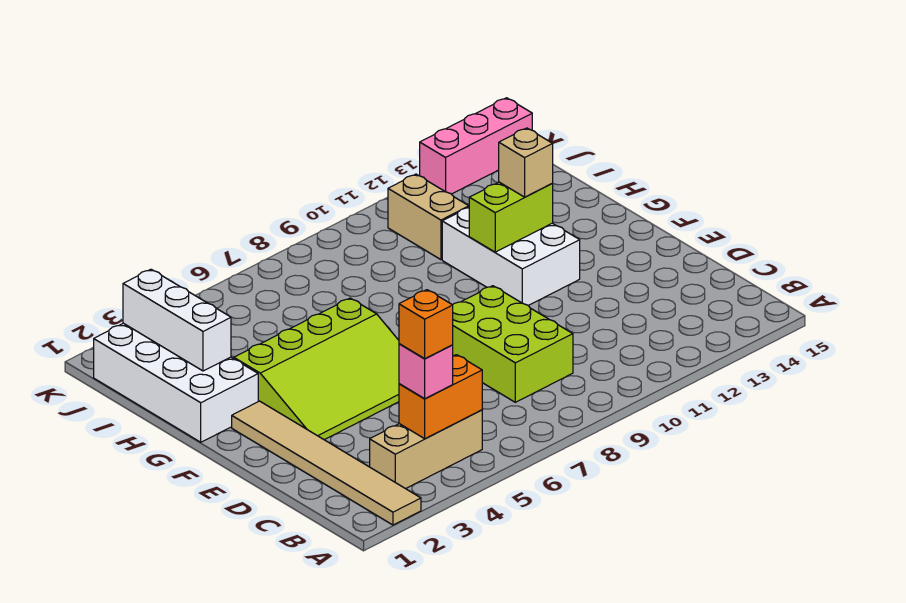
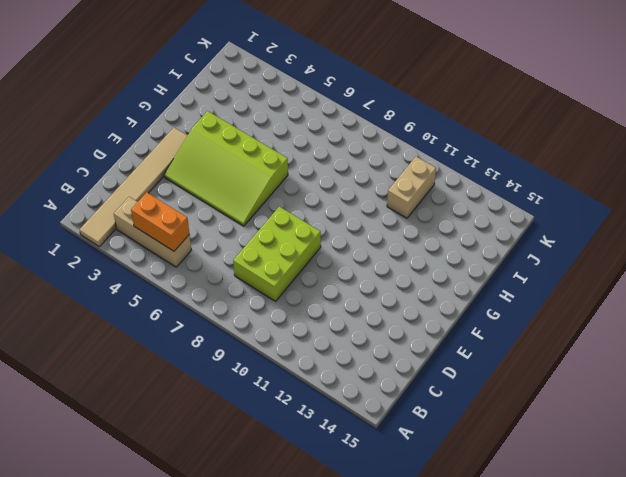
none -> white 2x3 brick [442,208,580,305]
none -> white 2x4 brick [94,323,258,442]
none -> pink 1x3 brick [420,98,532,194]

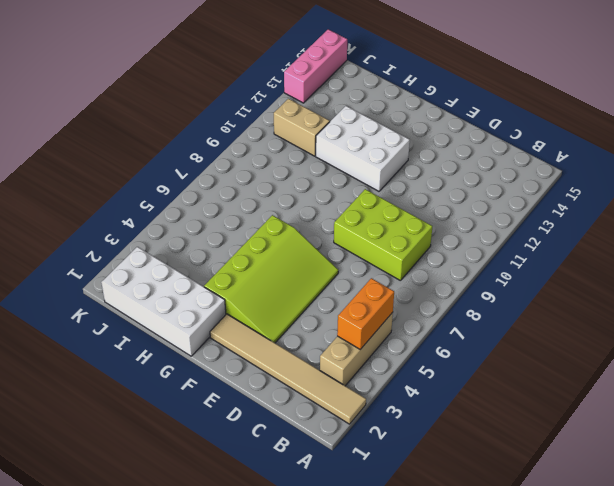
none -> lime 1x2 brick [469,182,553,252]
none -> white 1x3 brick [123,269,231,371]
none -> pink 1x1 brick [399,344,453,399]

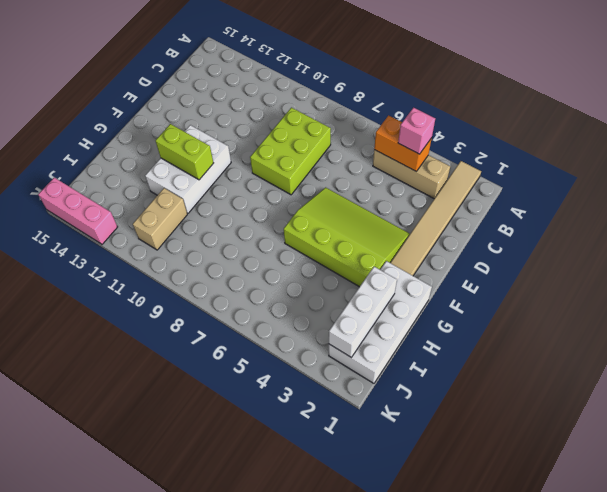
none -> tan 1x1 brick [499,128,553,197]
none -> orange 1x1 brick [399,290,453,359]

